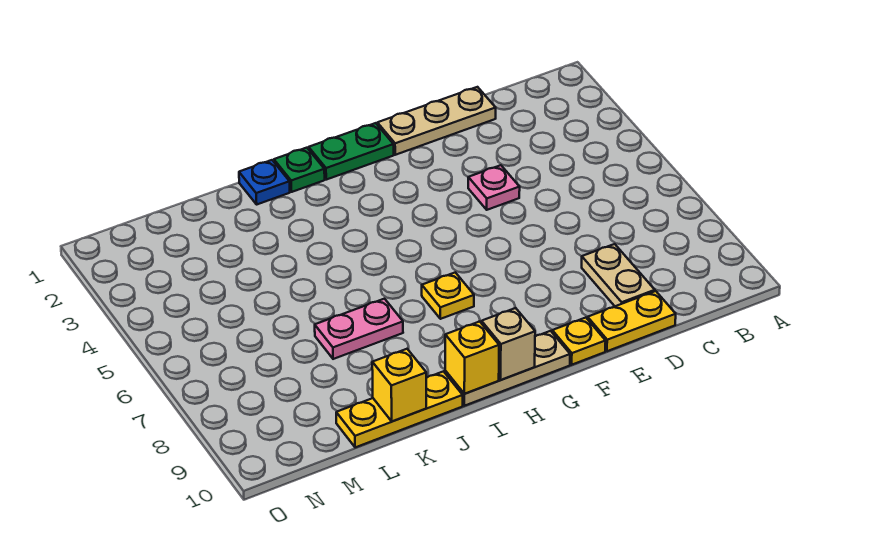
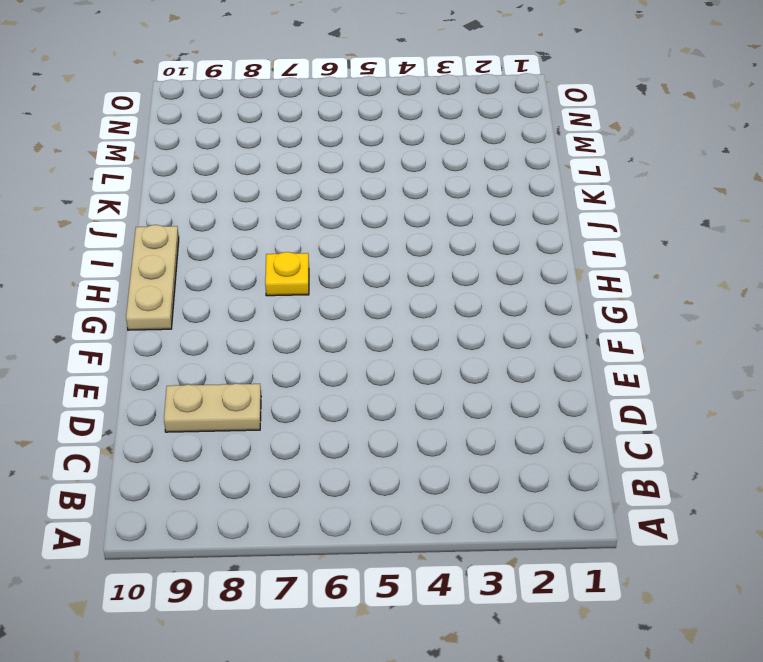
none -> tan 1x3 plate [377,87,496,155]
none -> yellow 1x2 plate [588,291,676,351]
none -> pink 1x1 plate [468,165,520,210]

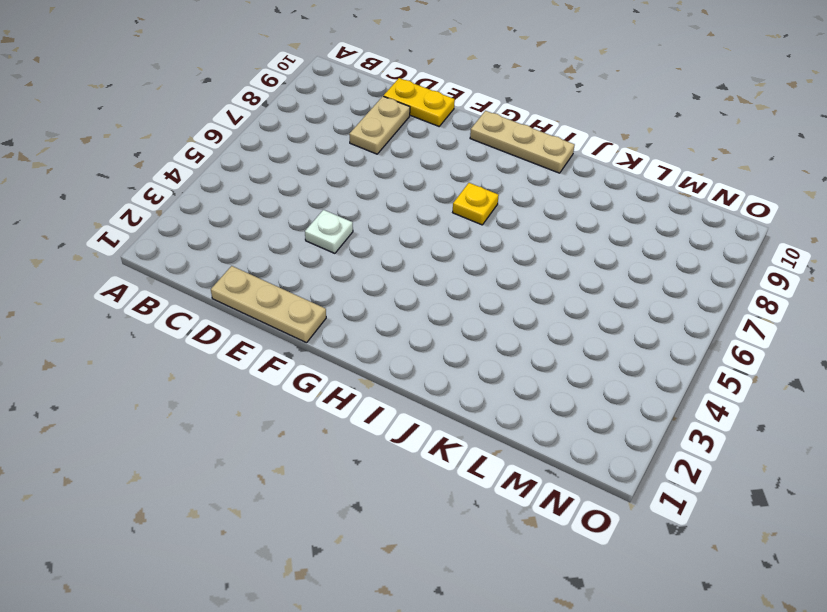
white 1x1 plate [305,210,353,253] -> pink 1x1 plate [468,165,520,210]
none -> yellow 1x1 plate [552,318,606,365]
none -> green 1x2 plate [309,123,394,180]
none -> green 1x1 plate [274,148,325,192]

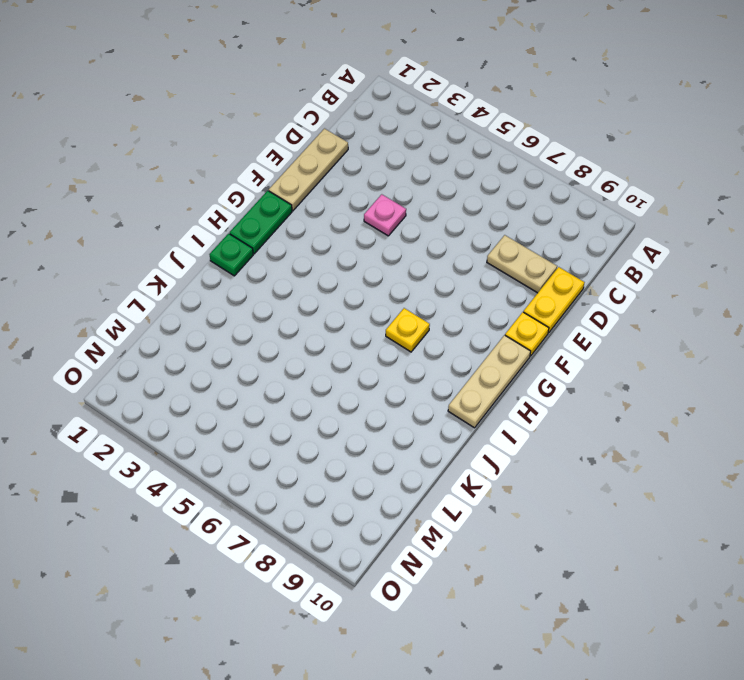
none -> blue 1x1 plate [239,160,290,204]
none -> pink 1x2 plate [315,299,403,359]
none -> yellow 1x3 plate [336,371,463,447]

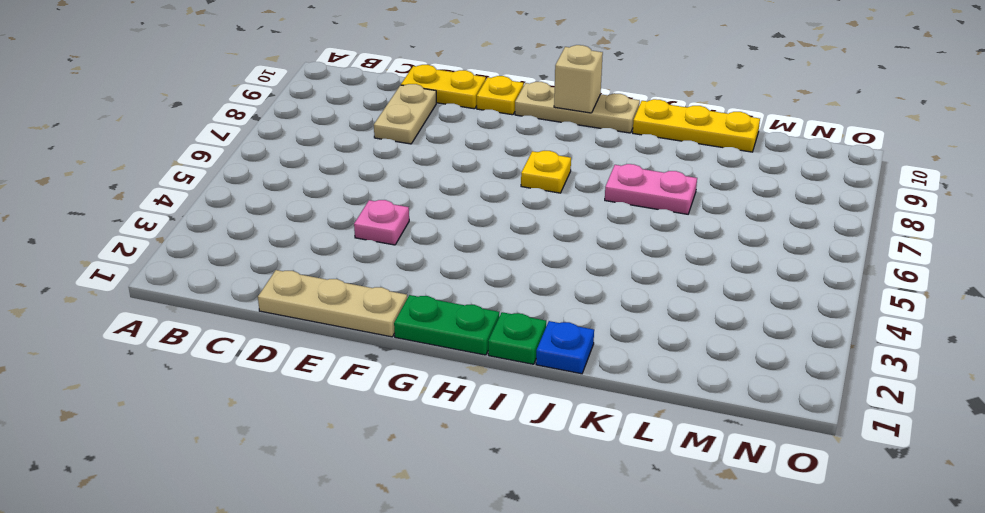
none -> yellow 1x1 brick [445,322,499,394]
none -> yellow 1x1 brick [372,349,426,421]

